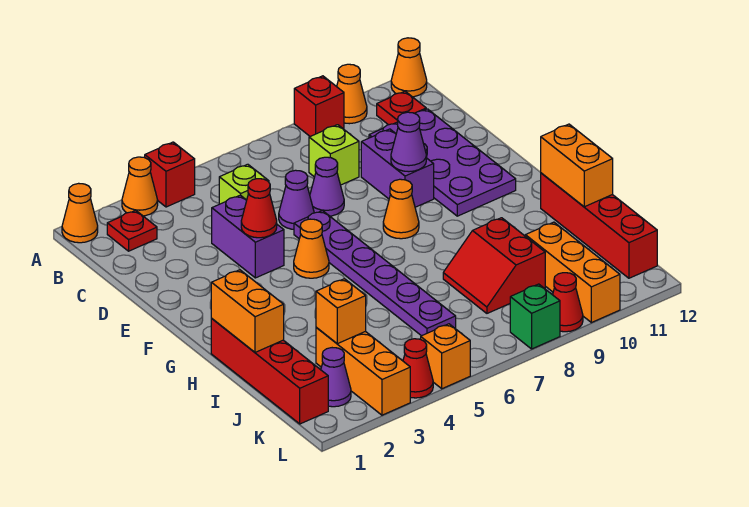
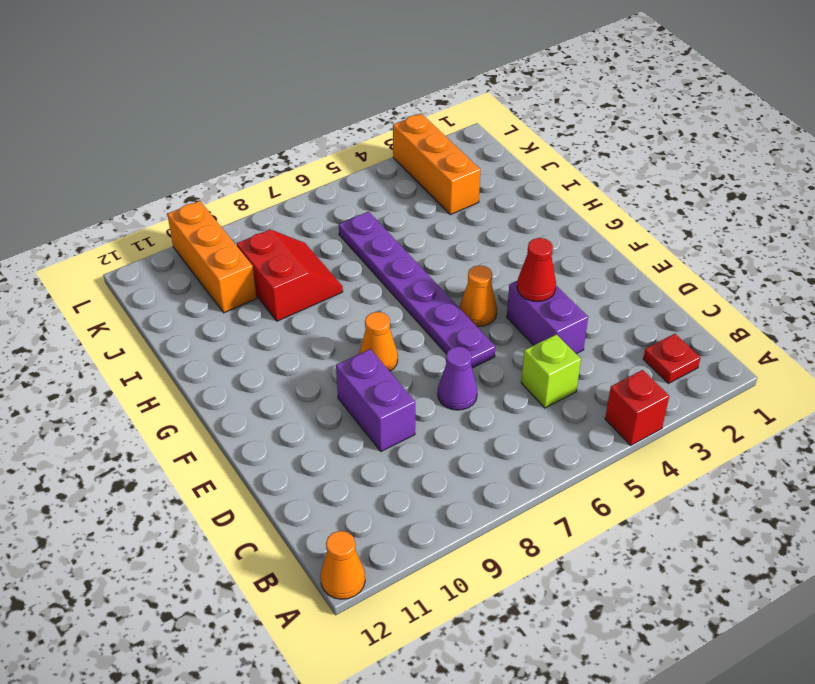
none -> orange 1x1 cone [62,183,98,243]
none -> orange 1x1 cone [122,157,158,216]
none -> red 1x1 brick [294,76,344,136]
none -> orange 1x1 cone [337,64,367,124]

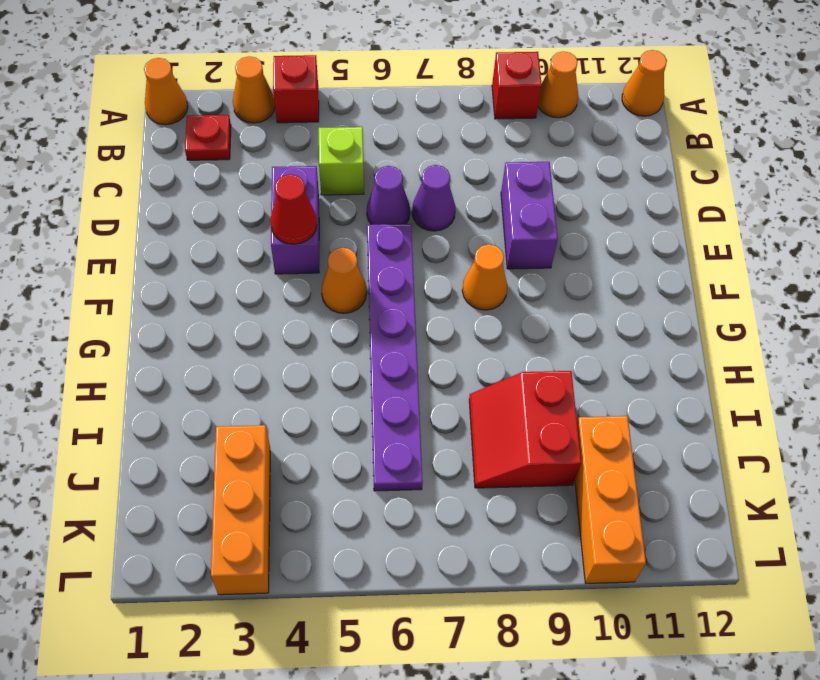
none -> red 1x1 plate [377,91,426,125]
none -> lime 1x1 brick [309,125,359,185]
none -> purple 2x4 plate [369,109,516,216]
none -> red 1x4 brick [211,319,328,424]

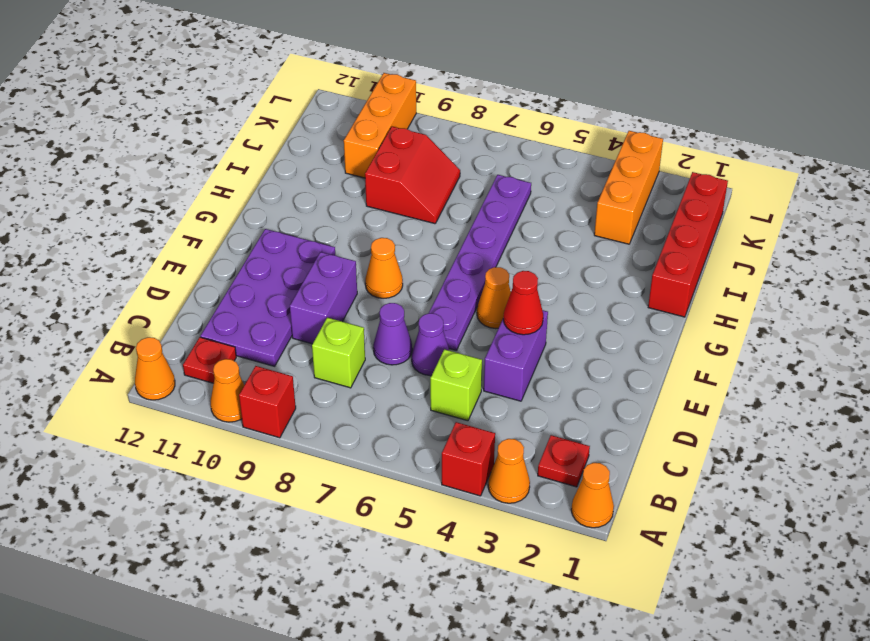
none -> red 1x4 brick [541,173,657,278]
none -> purple 1x1 cone [321,348,351,407]
none -> red 1x1 cone [403,339,433,398]
none -> orange 1x1 brick [421,324,470,389]

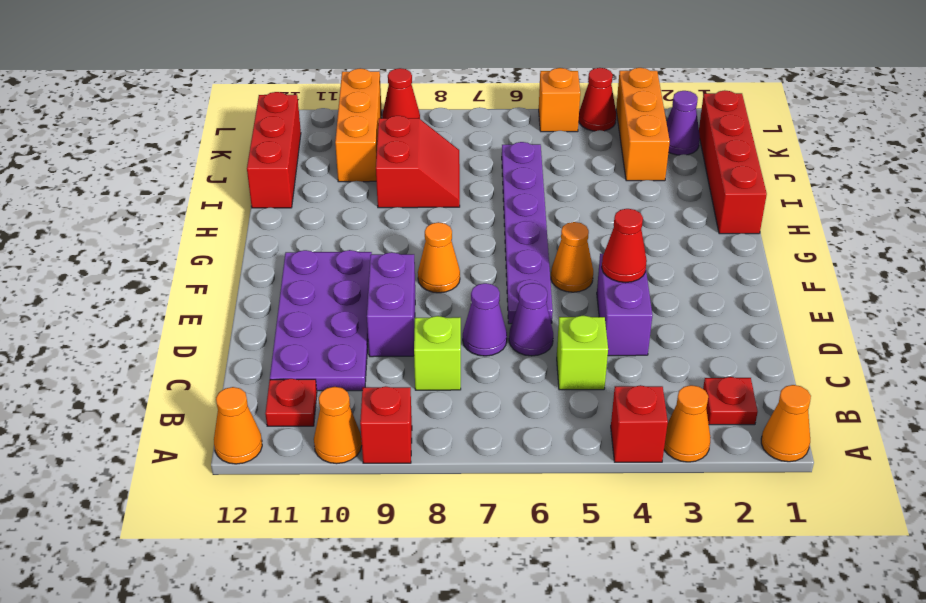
red 1x3 brick [247,92,301,208] -> red 1x4 brick [541,173,657,278]
none -> green 1x1 brick [510,284,560,349]
none -> purple 1x1 cone [391,112,426,172]
none -> orange 1x2 brick [211,270,284,352]
none -> orange 1x2 brick [541,124,613,207]

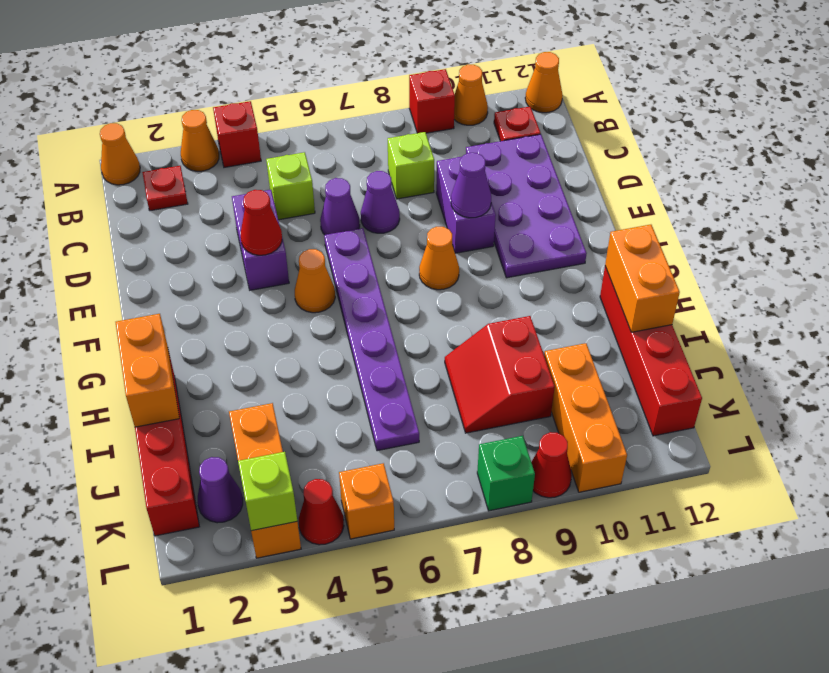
lime 1x1 brick [238,452,297,531] -> none
none -> orange 1x1 brick [316,279,366,344]

